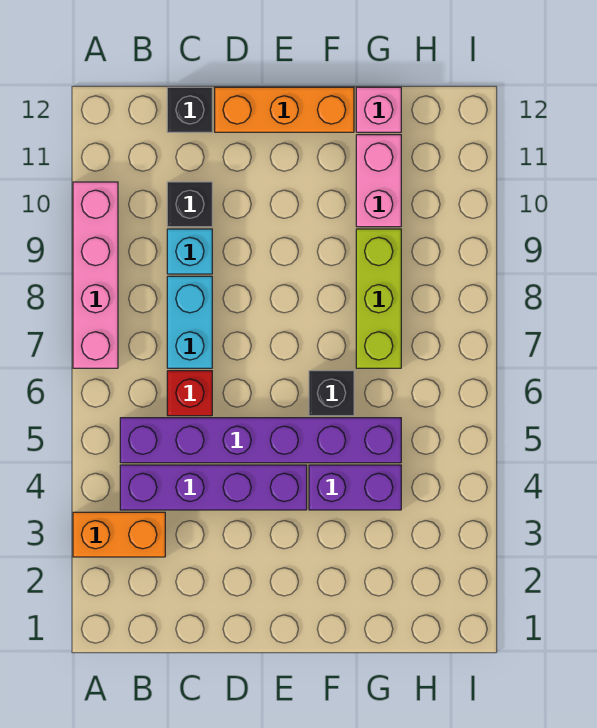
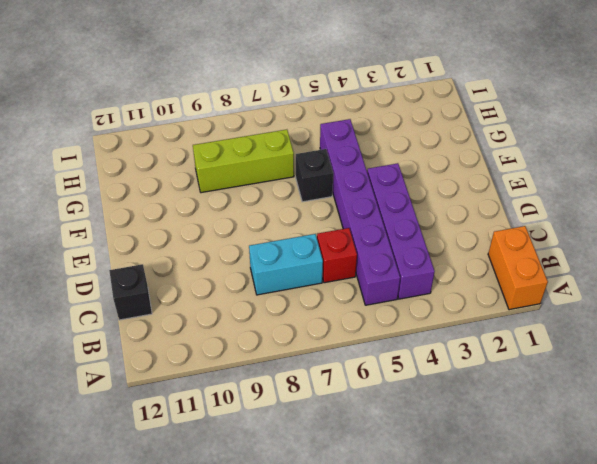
orange 1x2 brick [488,226,548,310] -> orange 1x2 brick moved to [73,512,165,557]
none -> pink 1x4 brick [73,182,118,368]
none -> cyan 1x1 brick [167,229,212,274]
none -> black 1x1 brick [167,182,212,227]

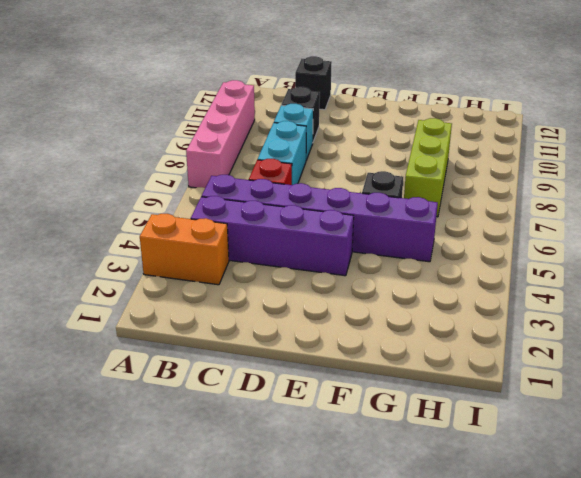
none -> orange 1x3 brick [215,87,354,132]
none -> purple 1x2 brick [309,465,401,510]
none -> pink 1x2 brick [356,135,401,227]

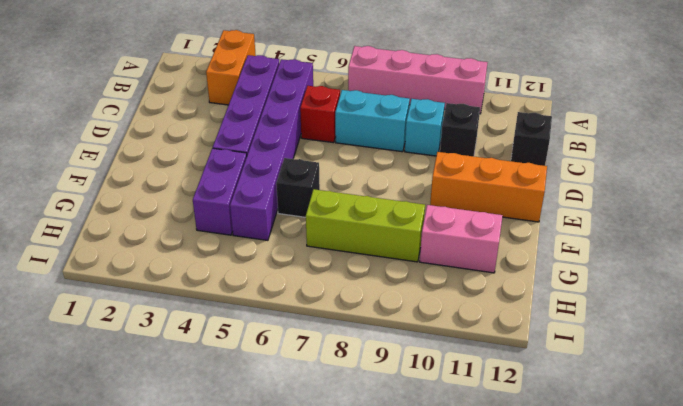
orange 1x3 brick [430,152,547,222] -> orange 1x3 brick turned to [215,87,354,132]
none -> pink 1x1 brick [356,87,401,132]

